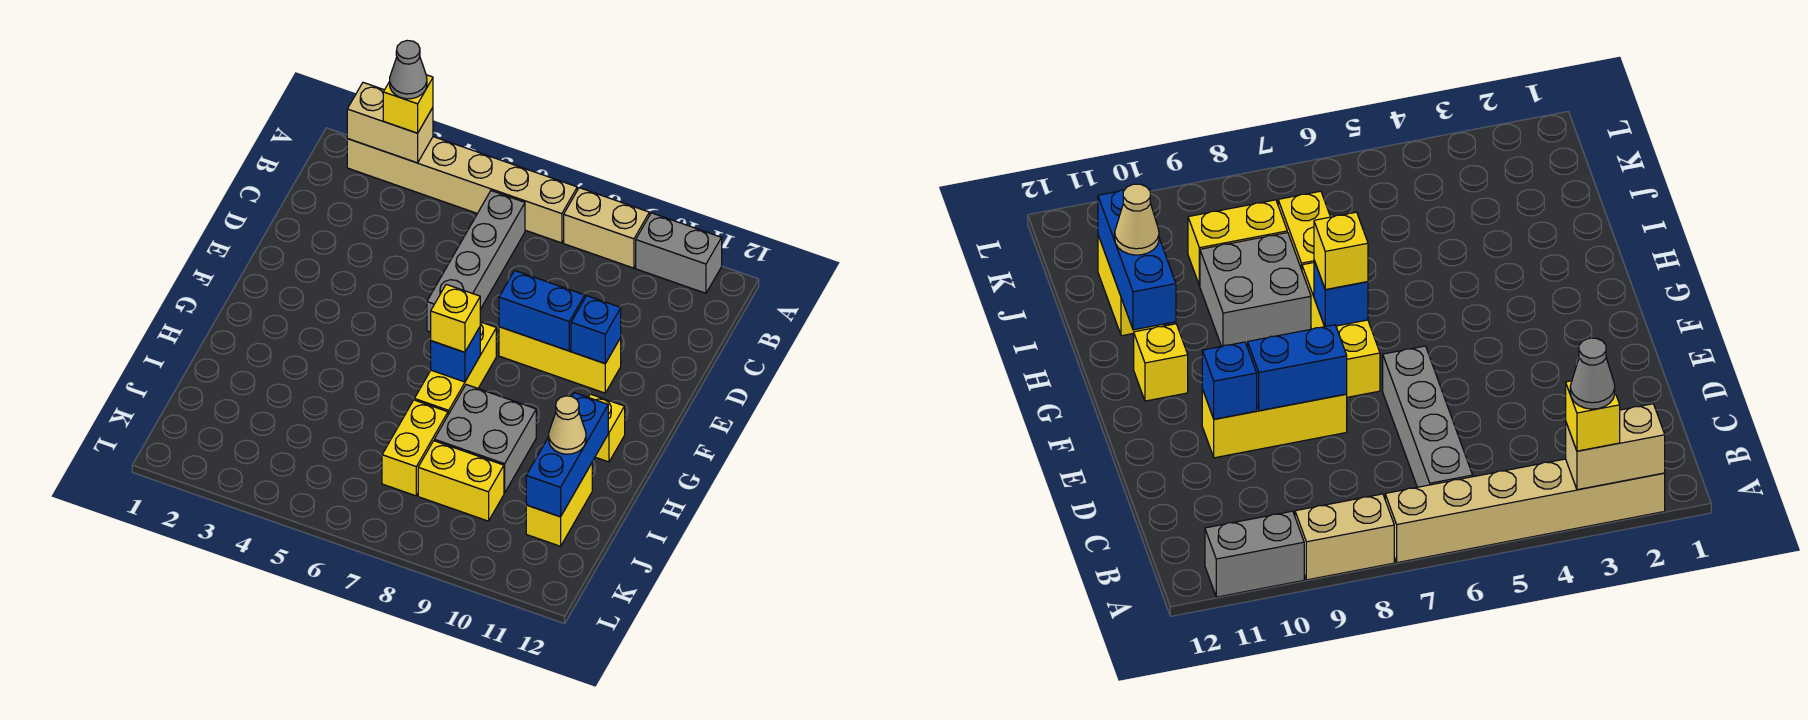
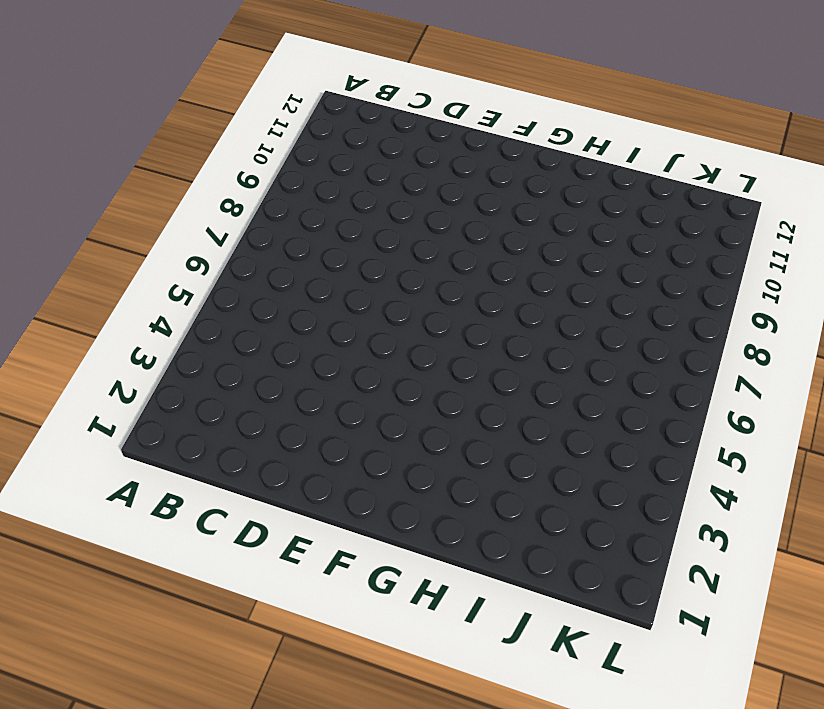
none -> tan 1x6 brick [347,137,577,243]
none -> tan 1x2 brick [564,188,649,268]
none -> grey 1x2 brick [636,213,722,293]

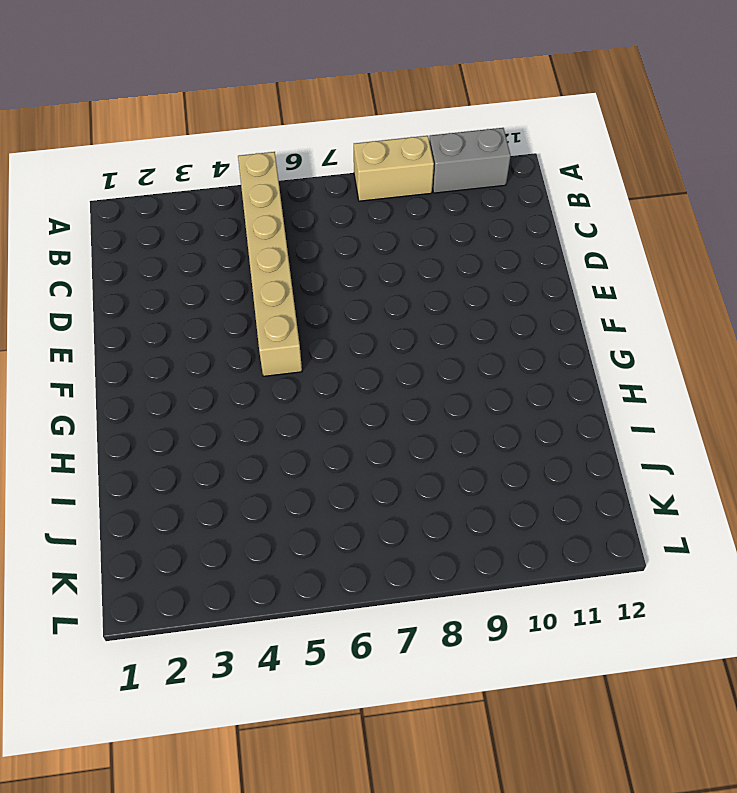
tan 1x6 brick [238,152,302,376] -> tan 1x6 brick turned to [347,137,577,243]
none -> grey 1x4 brick [427,191,525,332]
none -> yellow 1x3 brick [499,327,621,393]
none -> yellow 1x3 brick [414,322,496,415]

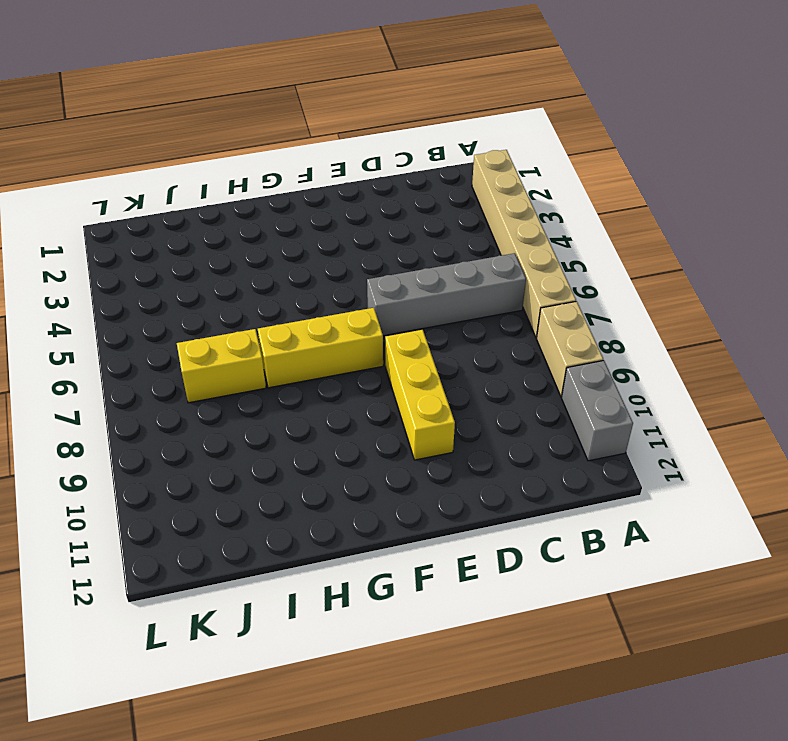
none -> yellow 1x1 brick [588,394,625,462]
none -> grey 2x2 brick [434,385,536,493]
none -> yellow 1x2 brick [526,463,592,546]

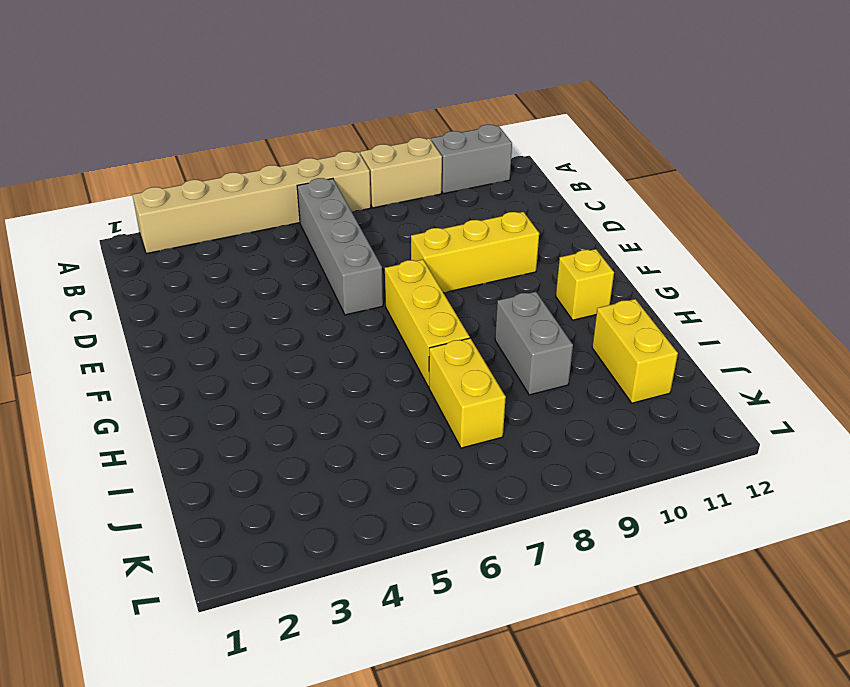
grey 1x2 brick [495,292,573,395] -> grey 2x2 brick [434,385,536,493]
none -> yellow 1x2 brick [418,441,504,521]
none -> tan 1x2 brick [347,83,433,163]
none -> blue 1x2 brick [499,270,585,351]

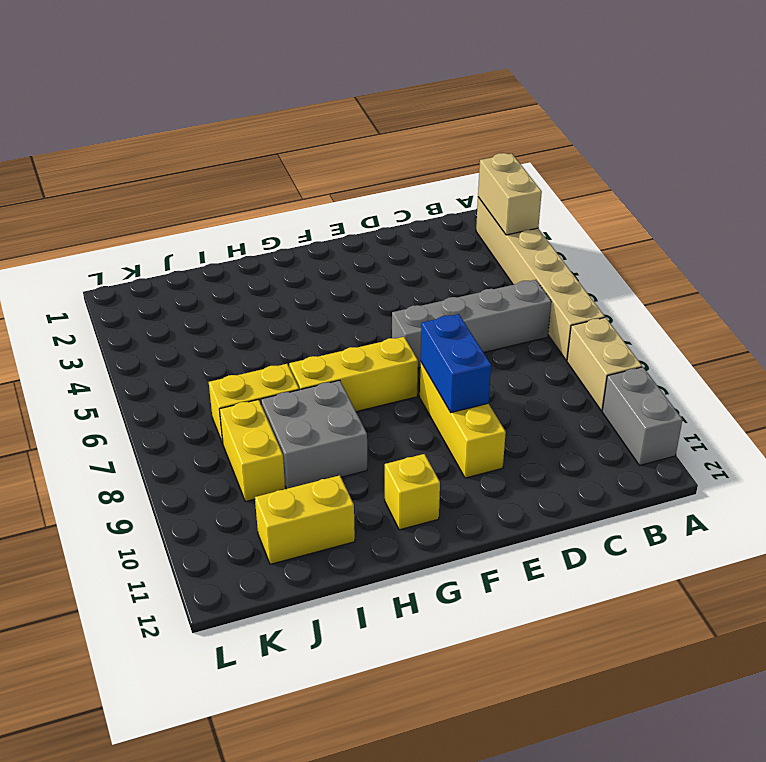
none -> blue 1x1 brick [571,296,621,363]
none -> blue 1x1 brick [431,327,480,382]
none -> blue 1x3 brick [526,393,608,517]

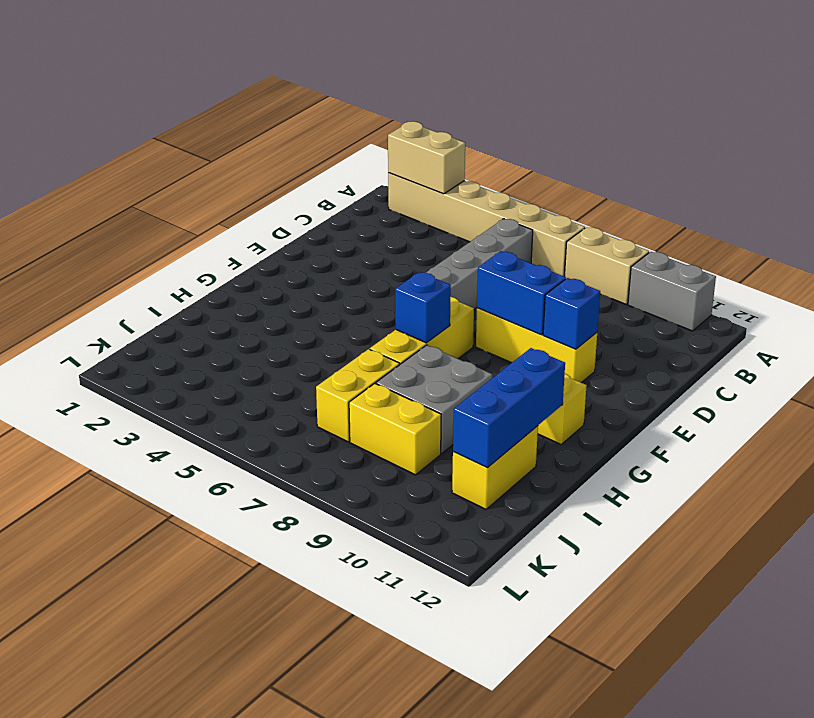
none -> yellow 1x1 brick [383,75,433,133]
none -> yellow 1x1 brick [431,284,480,352]
none -> tan 1x1 cone [549,396,586,454]

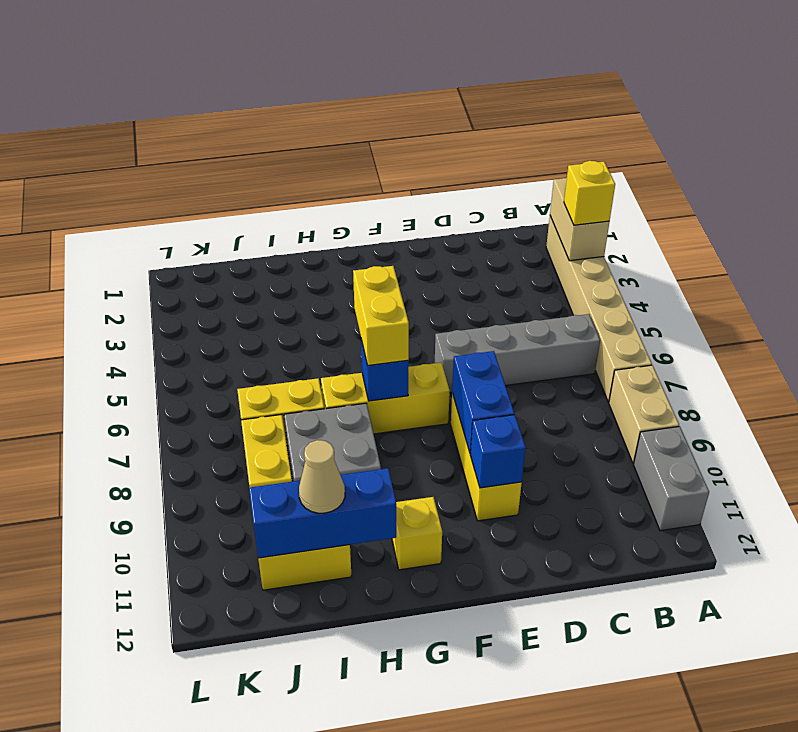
yellow 1x2 brick [353,266,409,365] -> yellow 1x1 brick [431,284,480,352]
none -> grey 1x1 cone [390,40,427,99]

